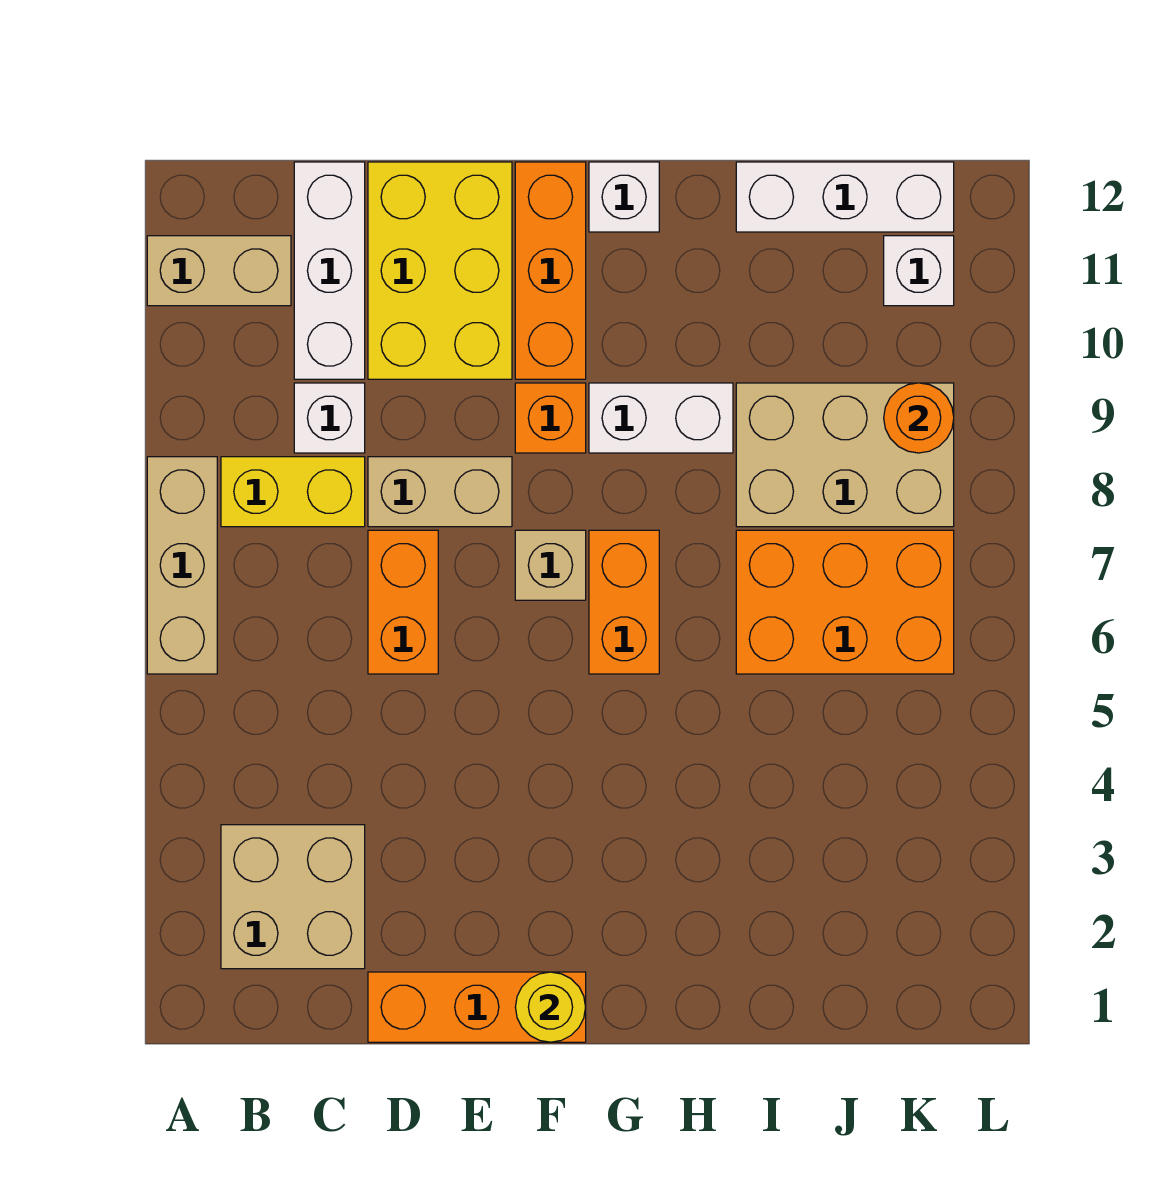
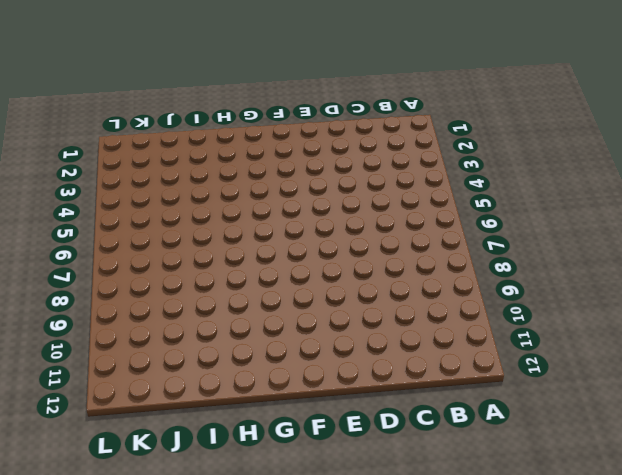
none -> tan 1x3 brick [147,457,217,674]
none -> tan 1x2 brick [147,236,291,306]
none -> tan 2x2 brick [221,825,365,969]

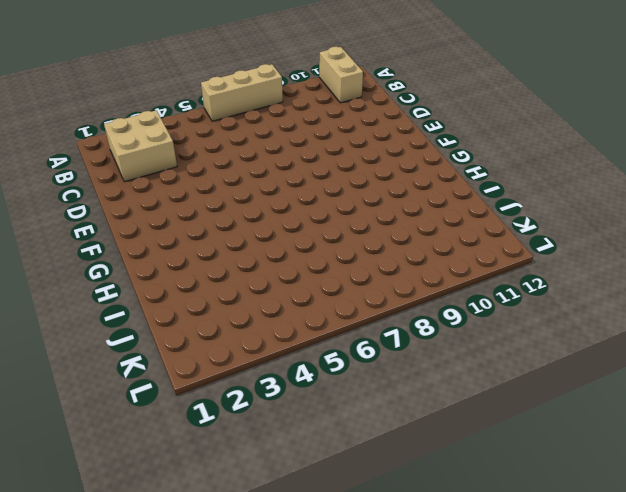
none -> yellow 1x2 brick [221,457,365,527]
none -> white 1x1 brick [294,383,365,453]
none -> white 1x3 brick [294,162,365,379]

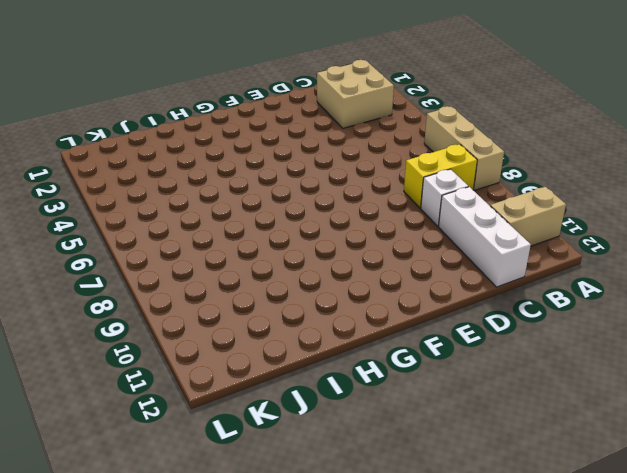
none -> orange 1x3 brick [368,972,586,1042]
none -> orange 1x2 brick [368,530,438,674]
none -> tan 1x2 brick [368,457,512,527]

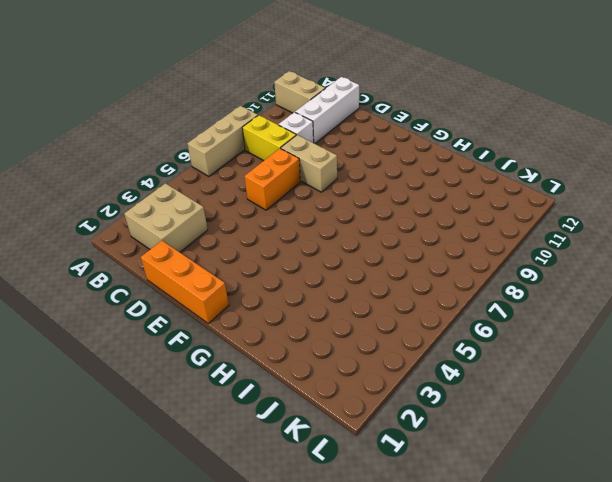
none -> yellow 2x3 brick [368,162,512,379]
none -> tan 1x1 brick [515,530,586,600]
none -> orange 1x1 brick [515,383,586,453]

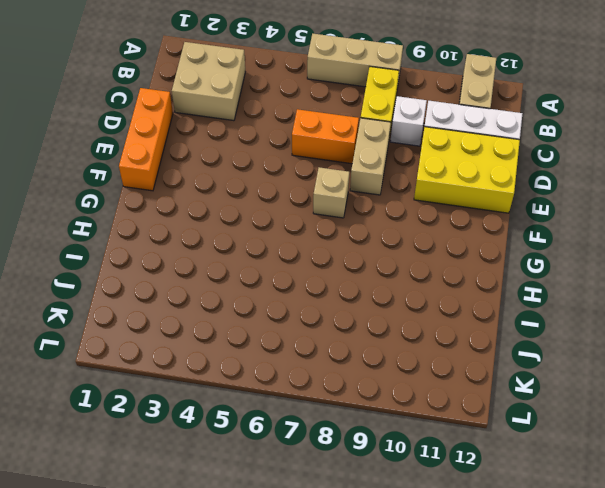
none -> orange 1x1 brick [515,383,586,453]
none -> orange 1x3 brick [515,162,586,379]
none -> orange 1x2 brick [589,530,659,674]

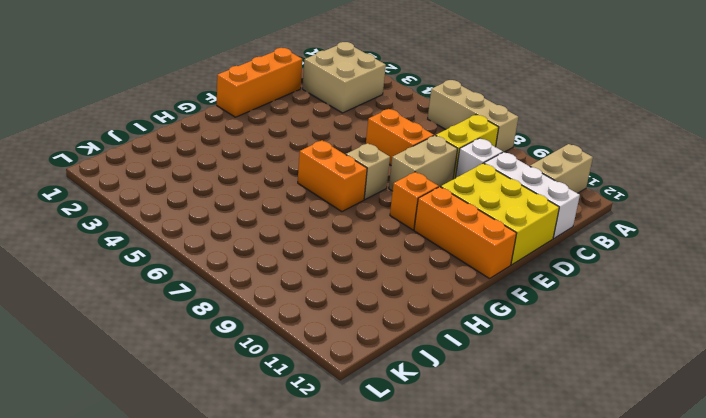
none -> white 1x2 brick [589,383,733,453]
none -> white 1x1 brick [589,162,659,232]
none -> orange 2x3 brick [736,530,954,674]

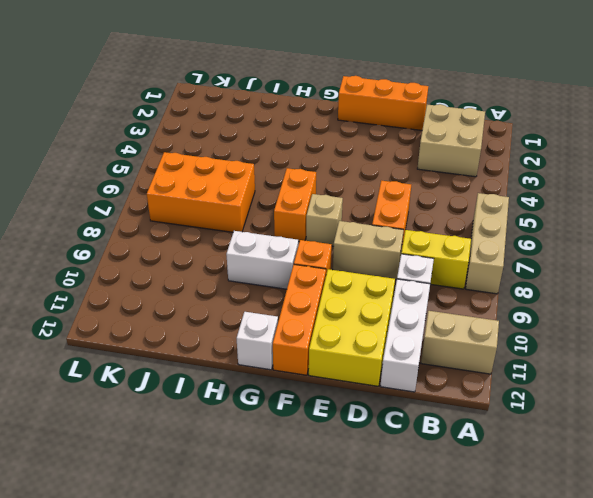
none -> tan 2x3 brick [736,383,954,527]
none -> white 1x3 brick [736,162,954,232]
none -> white 1x1 brick [884,236,954,306]

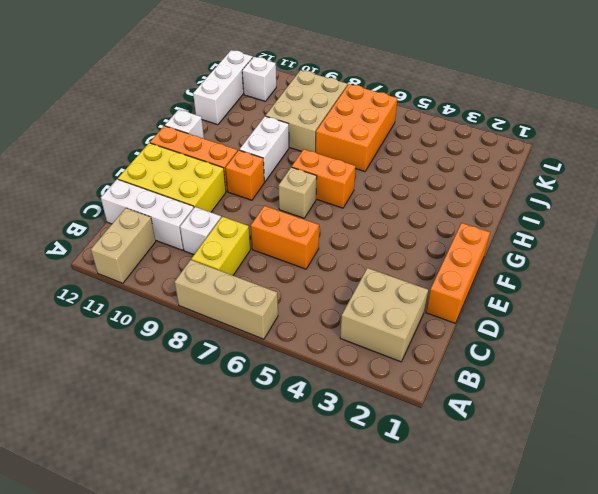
none -> tan 1x2 brick [368,457,512,527]
none -> yellow 1x1 round brick [515,972,586,1042]
none -> orange 1x1 round brick [884,383,954,453]

